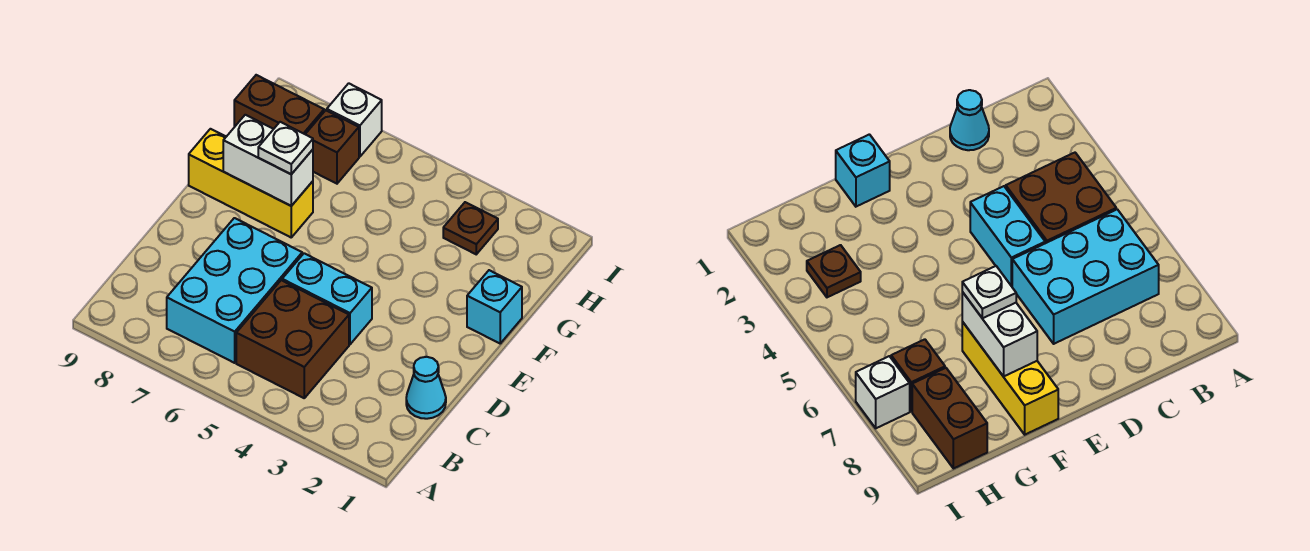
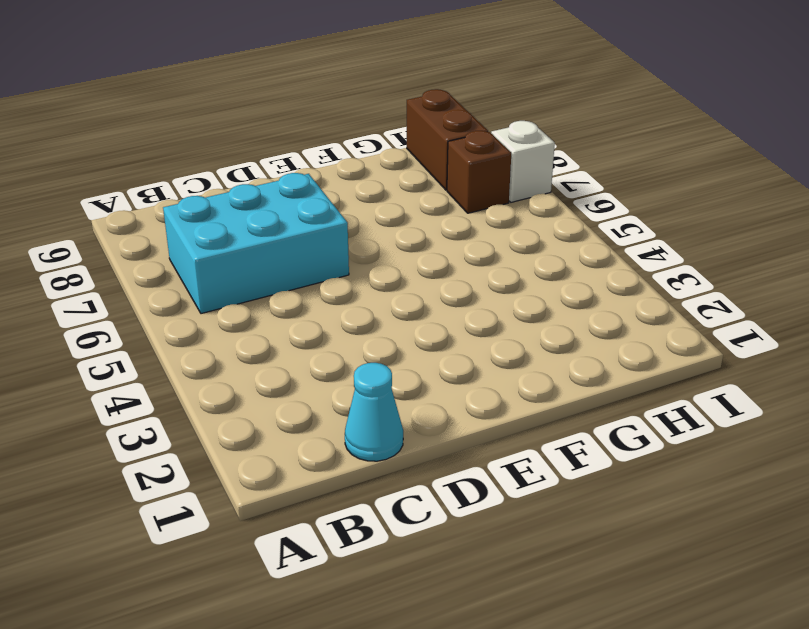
none -> brown 2x2 brick [236,280,349,398]
none -> cyan 1x2 brick [282,253,372,344]
none -> cyan 1x1 brick [467,270,522,343]

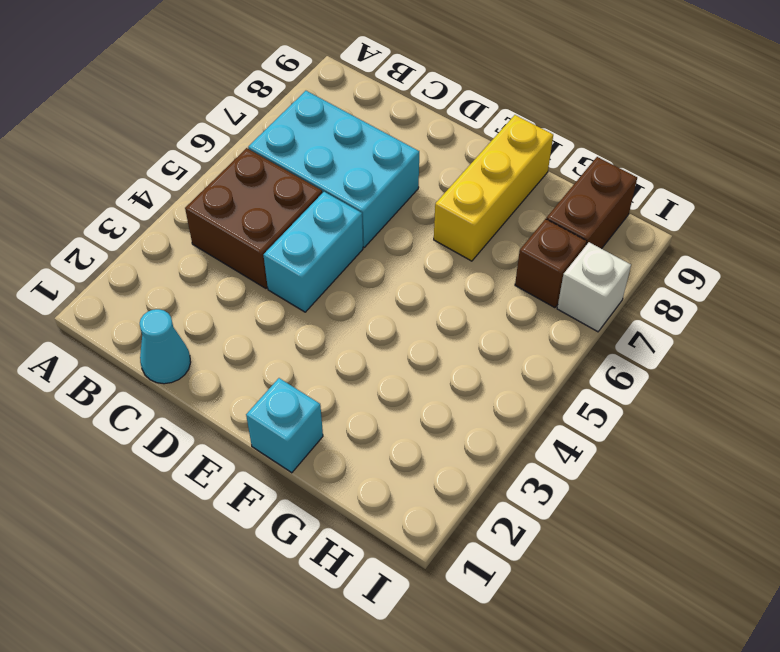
none -> brown 1x1 plate [443,202,498,254]
none -> white 1x2 brick [223,115,313,206]
none -> white 1x1 plate [258,122,313,174]

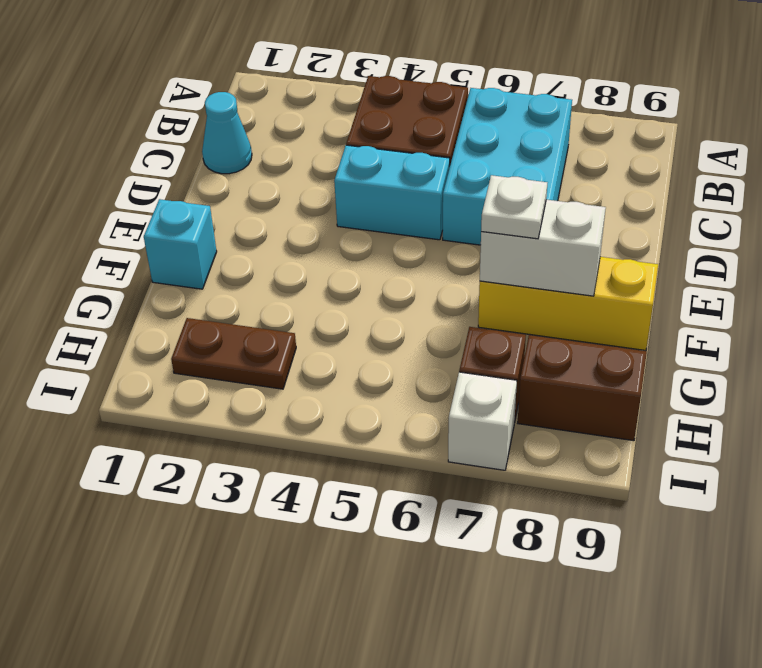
brown 1x2 plate [171,318,296,389] -> brown 1x1 plate [443,202,498,254]

